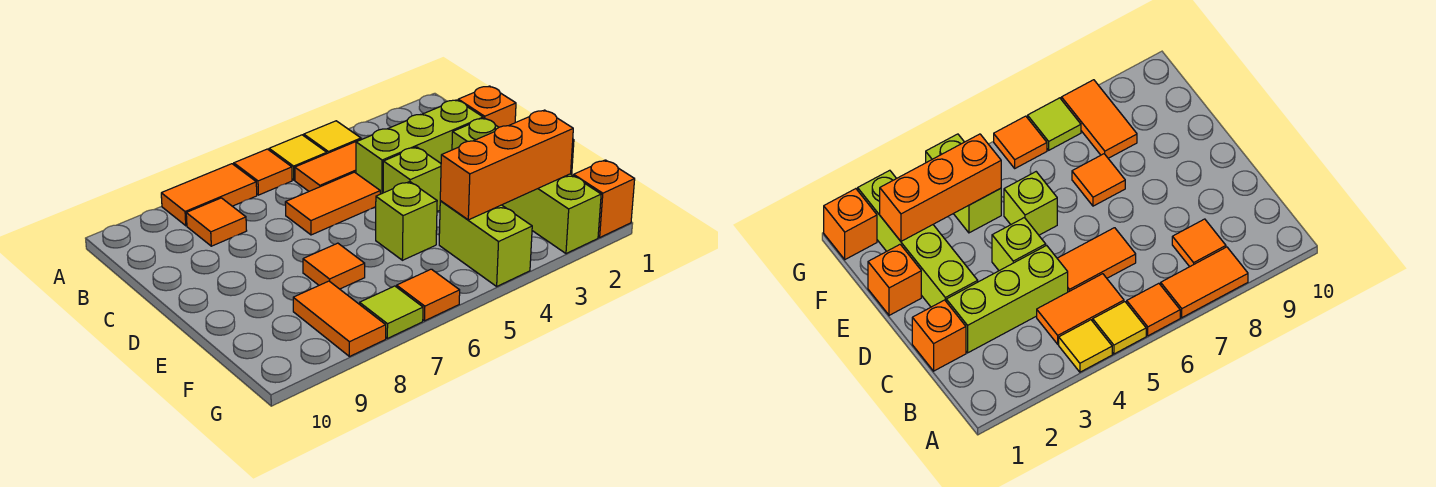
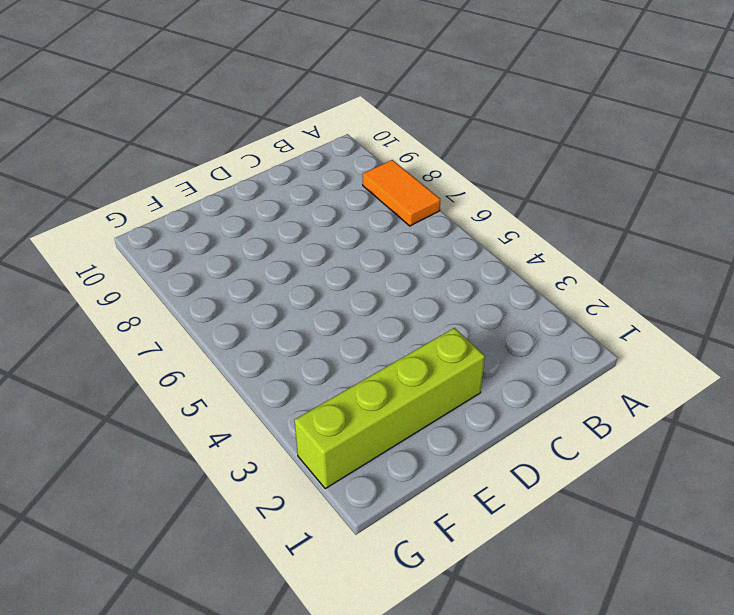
none -> yellow 1x1 tile [304,121,361,153]
none -> yellow 1x1 tile [269,135,327,180]
none -> orange 1x1 tile [234,149,292,195]

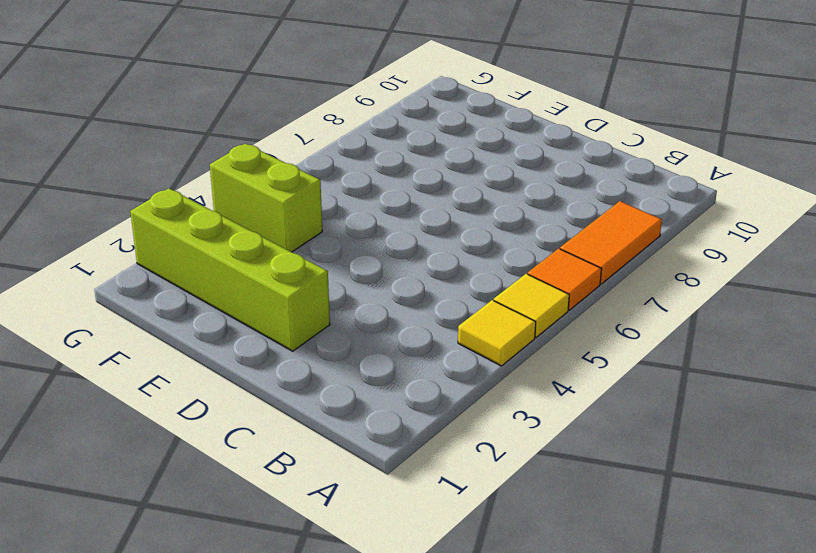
none -> orange 1x2 tile [295,139,362,191]
none -> orange 1x1 tile [186,198,247,246]
none -> orange 1x1 brick [458,86,516,127]

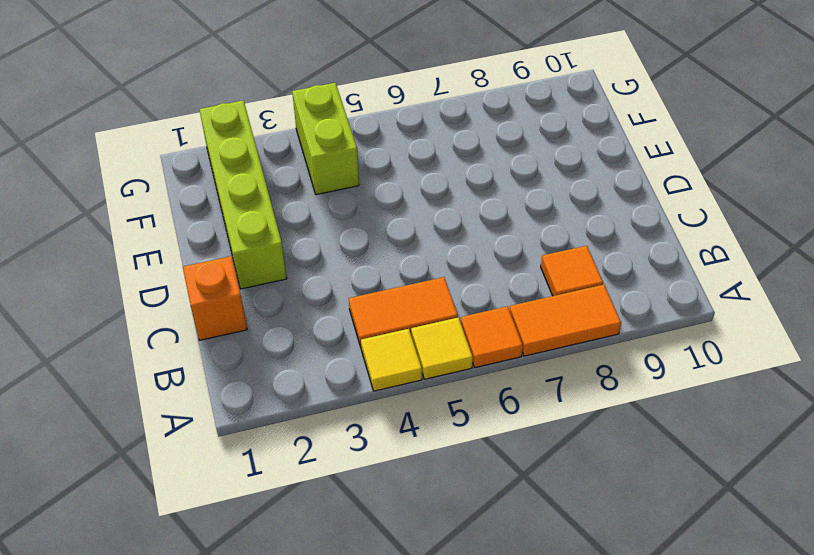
none -> lime 1x3 brick [356,100,483,194]
none -> orange 1x2 tile [285,172,380,235]
none -> lime 1x1 brick [383,147,441,211]

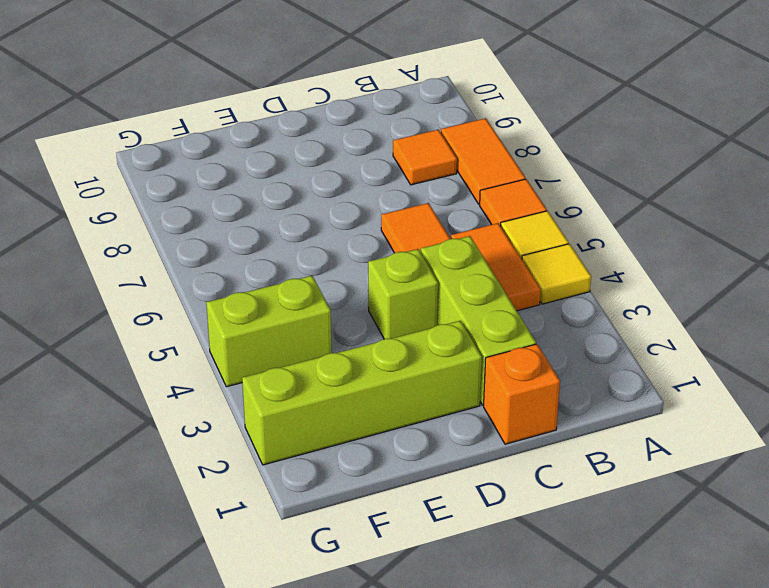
none -> orange 1x1 brick [868,244,921,315]
none -> lime 1x1 brick [376,182,437,260]
none -> orange 1x1 tile [303,243,365,289]

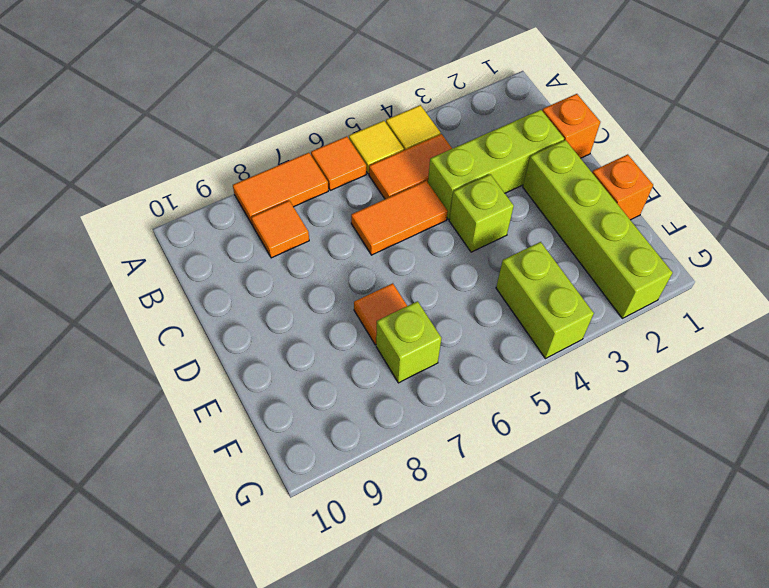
lime 1x1 brick [376,301,441,383] -> lime 1x1 brick moved to [376,182,437,260]
none -> orange 1x2 tile [293,281,386,357]
none -> orange 1x1 brick [574,160,635,237]
none -> orange 1x1 tile [397,269,460,321]

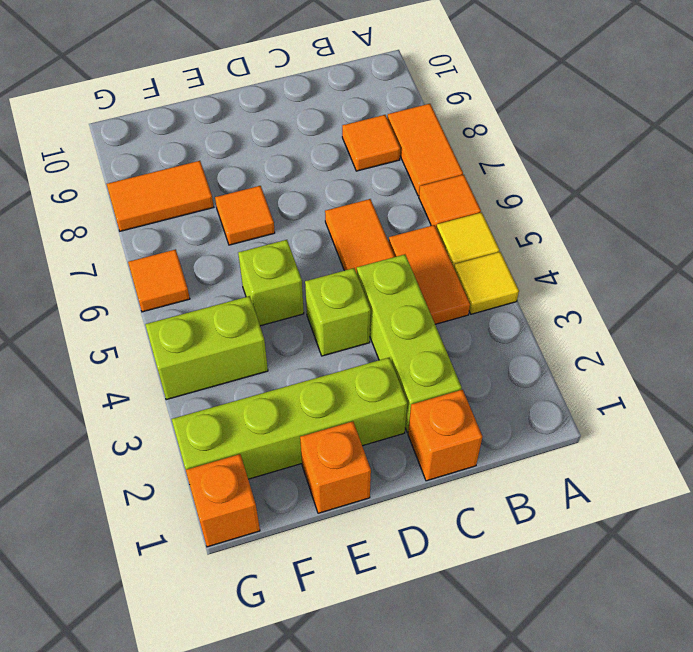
none -> lime 1x1 tile [360,286,423,338]
none -> orange 1x3 brick [440,110,573,220]

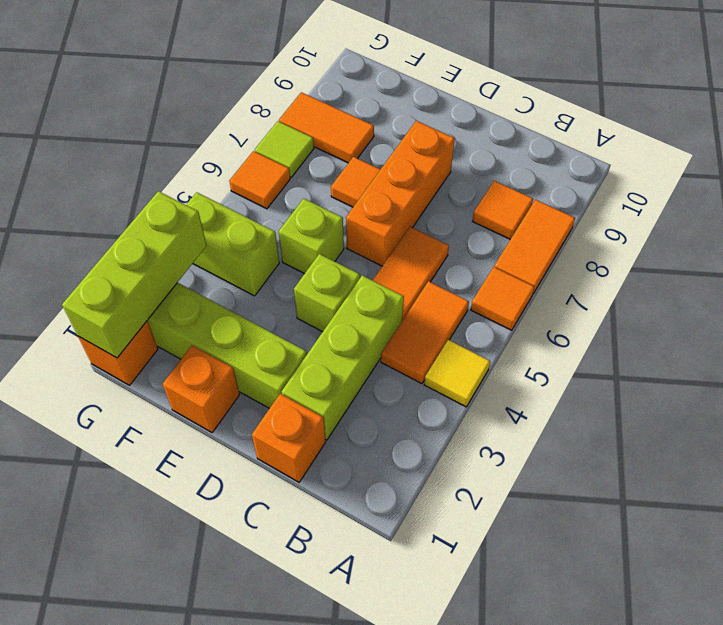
orange 1x3 brick [346,121,455,266] -> orange 1x3 brick moved to [440,110,573,220]
lime 1x3 brick [62,191,207,358] -> none
none -> yellow 1x1 tile [269,135,327,180]

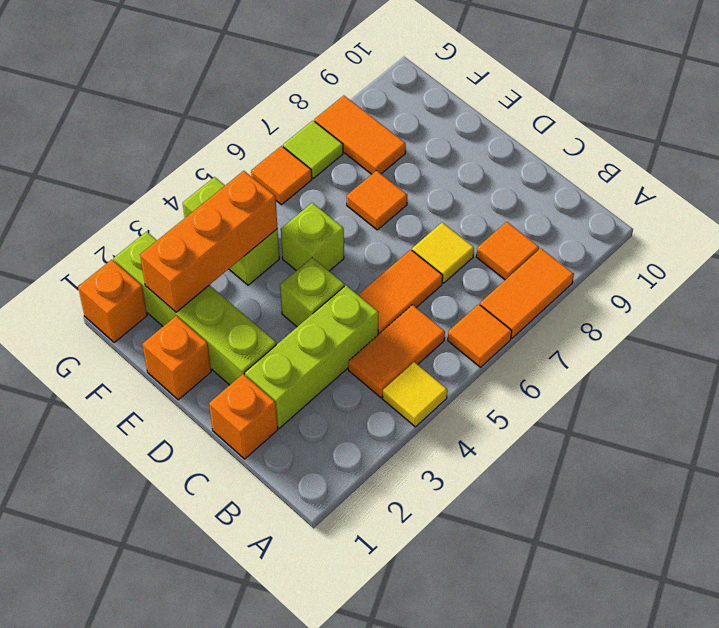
yellow 1x1 tile [412,223,474,283] -> yellow 1x1 tile moved to [269,135,327,180]

